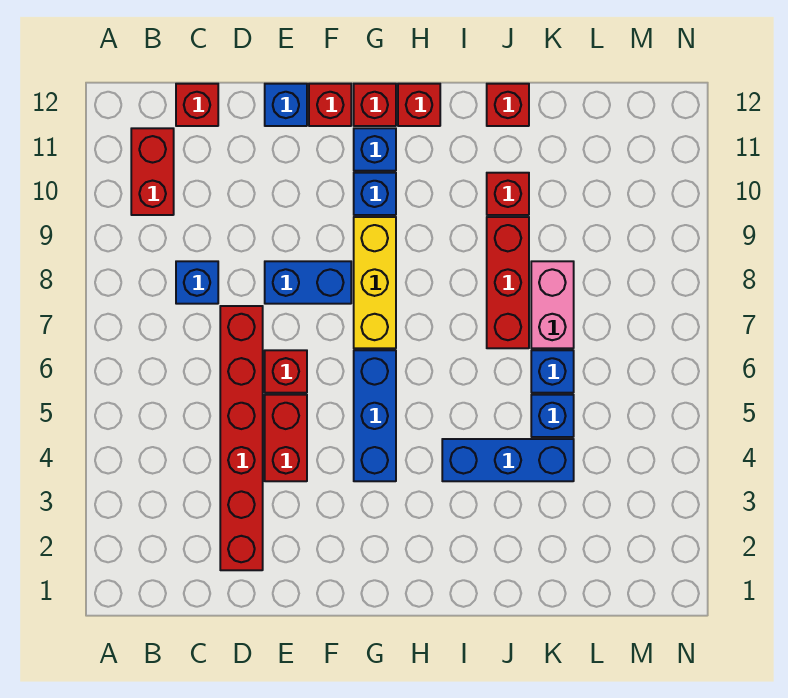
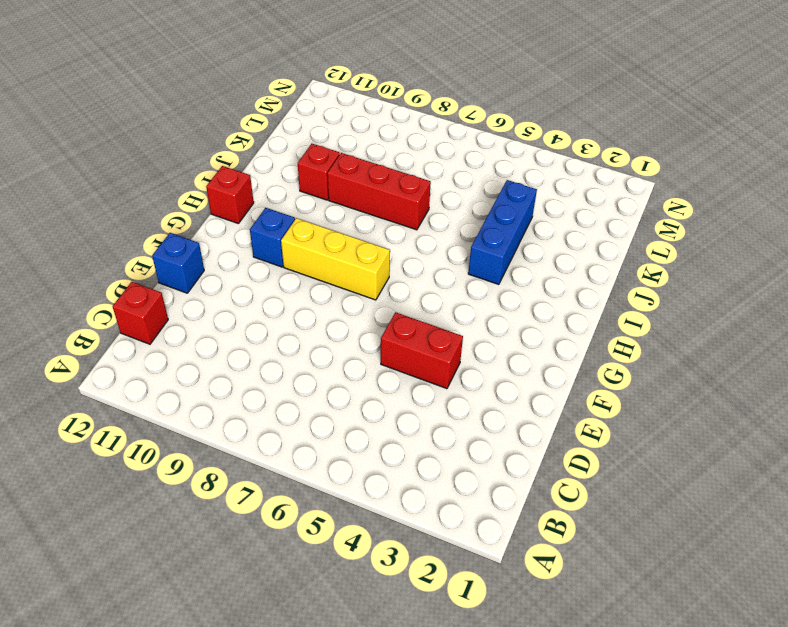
none -> red 1x2 brick [131,128,174,215]
none -> blue 1x1 brick [176,261,218,304]
none -> red 1x6 brick [220,306,263,570]

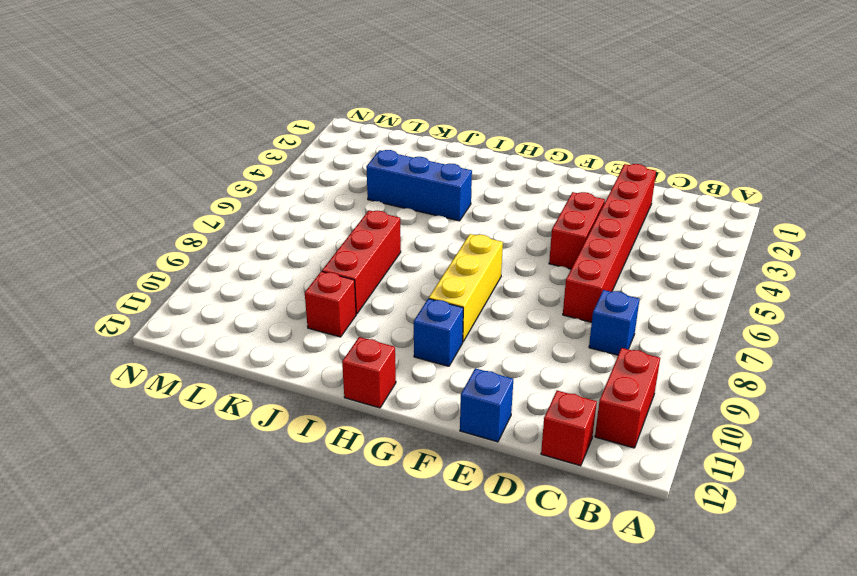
none -> red 1x1 brick [265,350,307,393]
none -> blue 1x2 brick [265,261,351,304]
none -> red 1x1 brick [309,84,351,126]

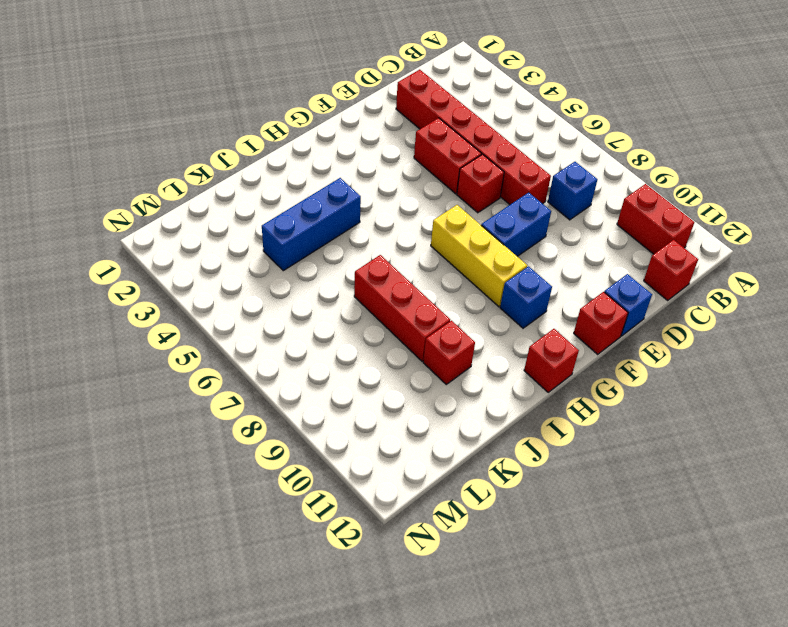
none -> blue 1x3 brick [354,350,396,481]
none -> blue 1x1 brick [354,128,396,171]
none -> red 1x1 brick [354,84,396,126]

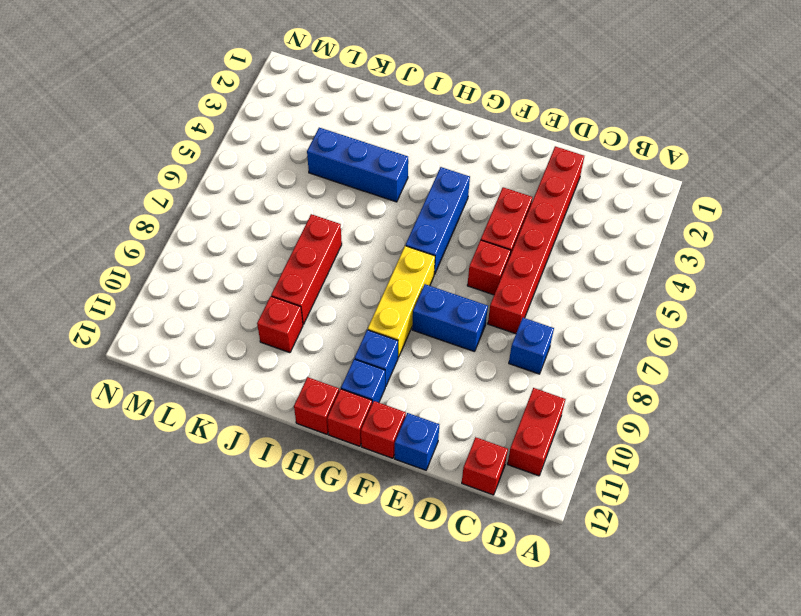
none -> red 1x1 brick [487,84,529,126]
none -> blue 1x1 brick [531,395,574,437]
none -> blue 1x1 brick [531,350,574,393]

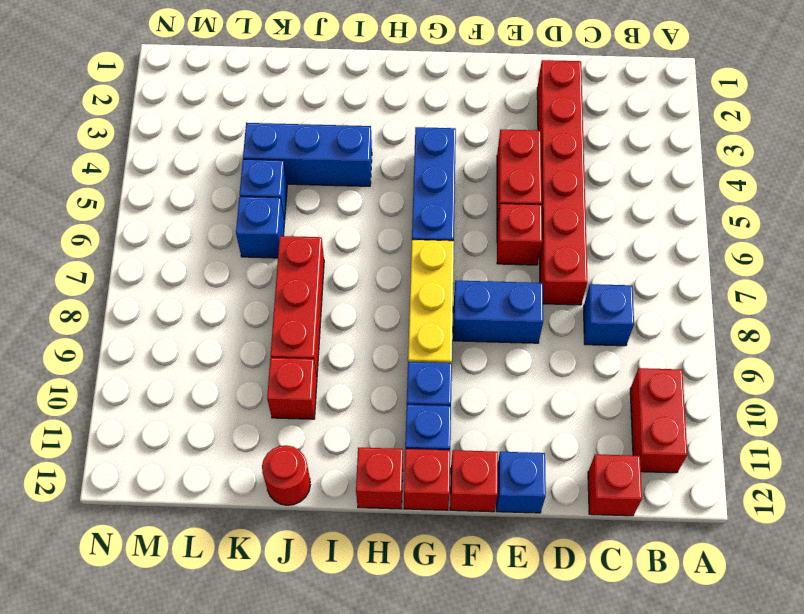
red 1x1 round brick [262,445,310,505] -> red 1x1 brick [487,84,529,126]
none -> pink 1x2 brick [531,261,574,348]

